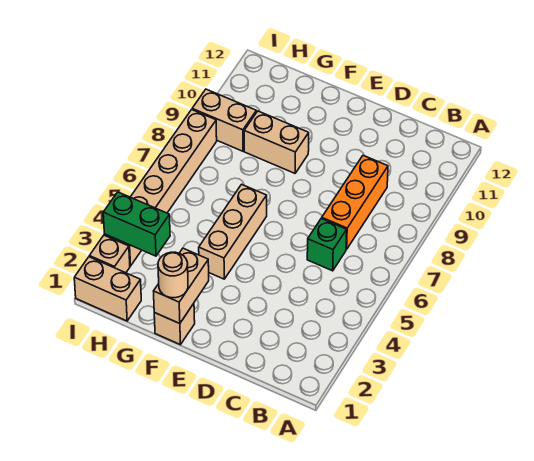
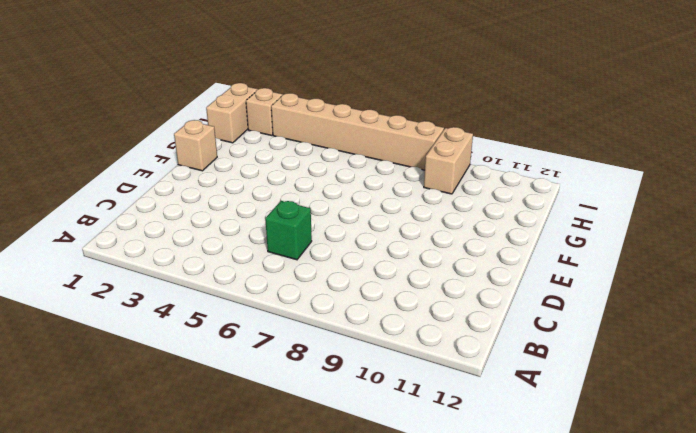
none -> orange 1x3 brick [322,155,388,249]
none -> tan 1x3 brick [199,184,267,279]
none -> tan 1x2 brick [244,111,309,173]

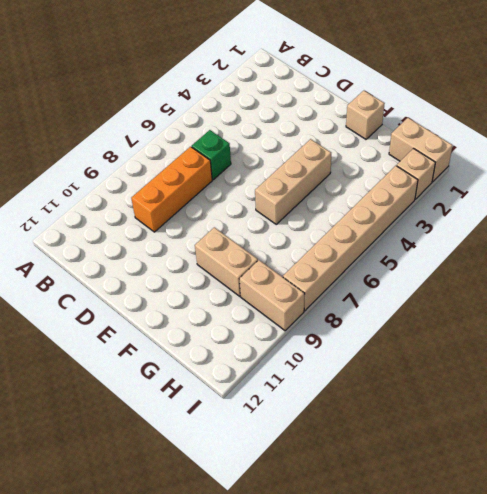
none -> tan 1x2 brick [154,248,209,324]
none -> green 1x2 brick [103,192,170,256]
none -> tan 1x1 round brick [158,252,188,298]

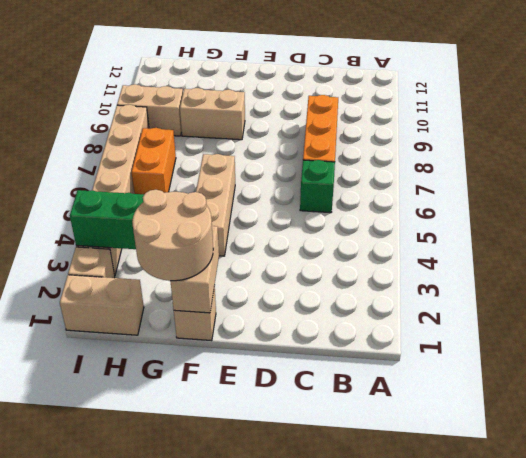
tan 2x2 round brick [132,190,213,281] -> tan 1x1 round brick [158,252,188,298]
orange 1x2 brick [132,128,176,194] -> none

